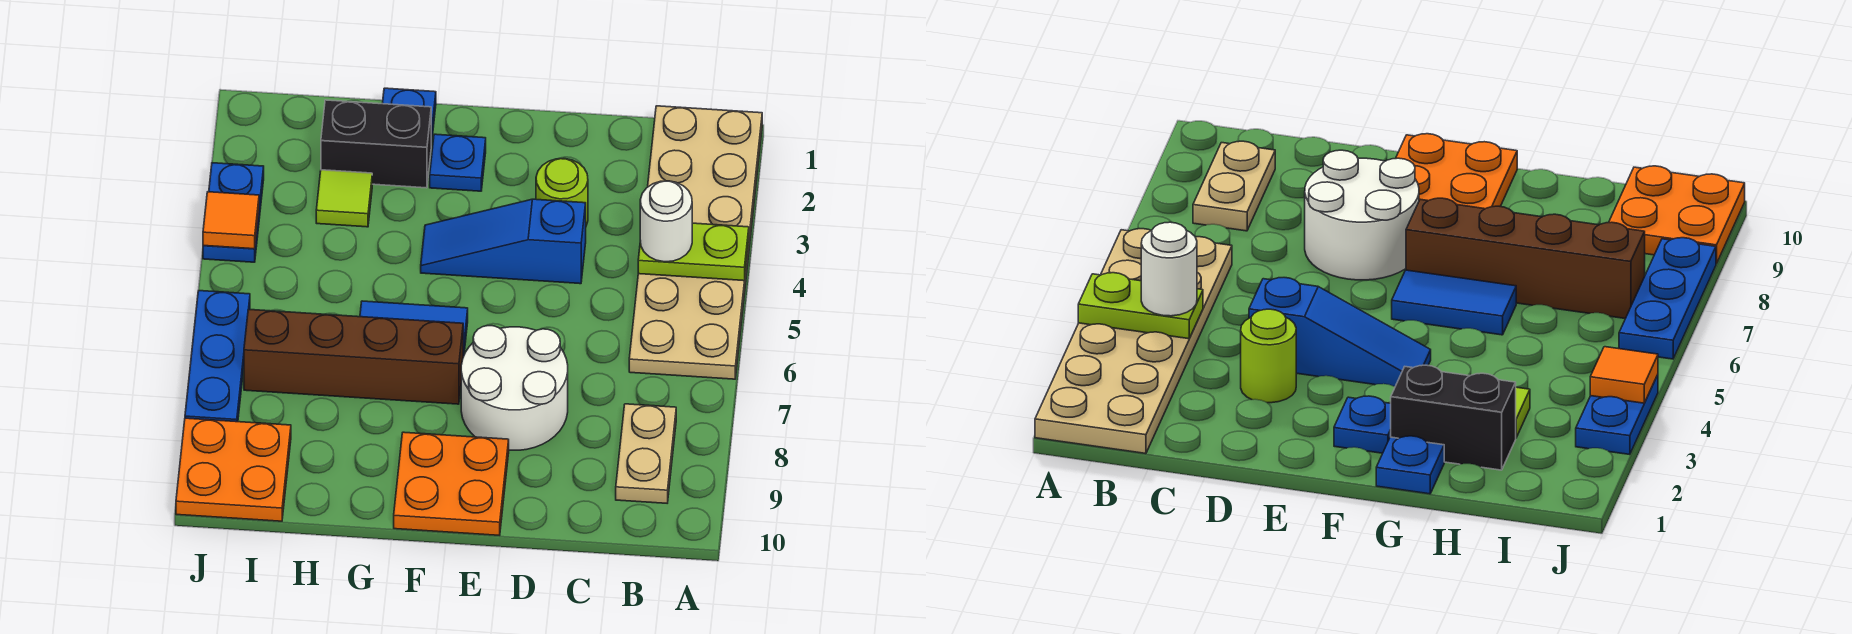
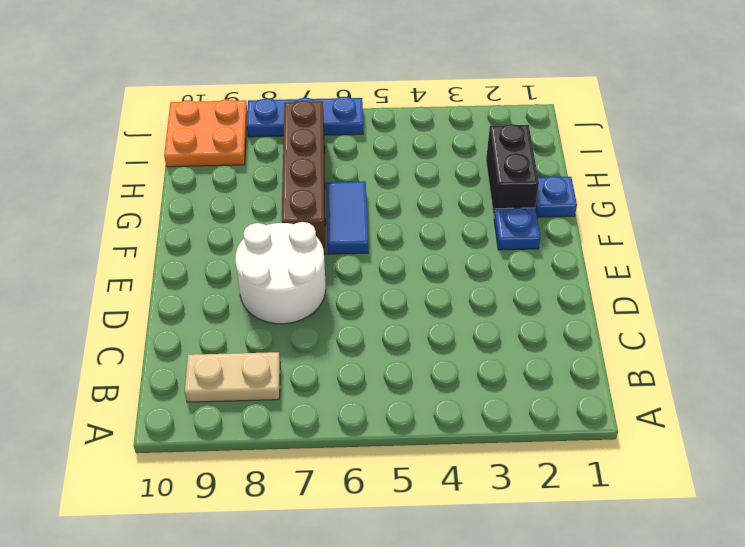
none -> tan 2x6 plate [629,106,762,379]
none -> lime 1x1 round brick [536,158,588,225]
none -> blue 1x3 slope [421,199,586,284]

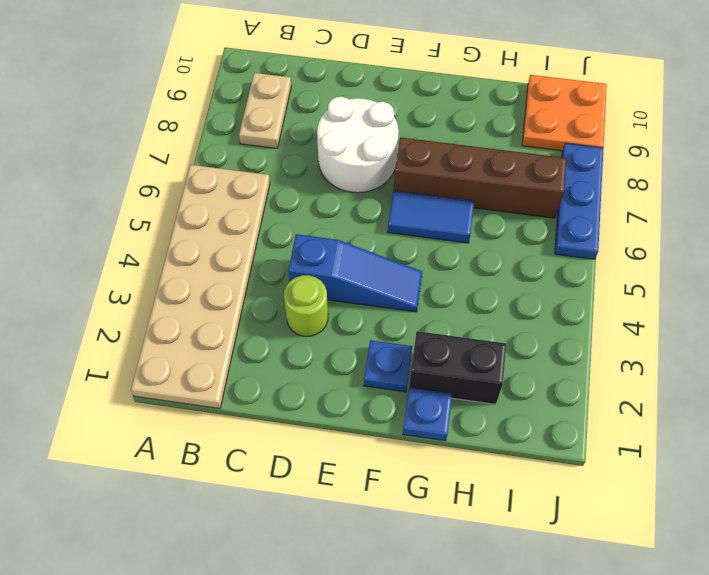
none -> orange 2x2 plate [394,432,509,535]
none -> lime 1x1 tile [316,170,372,227]
none -> blue 1x2 plate [203,163,264,262]

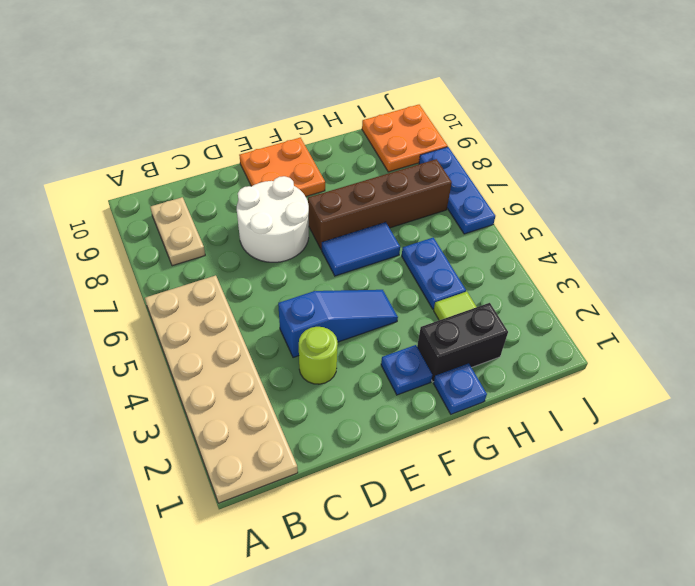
blue 1x2 plate [402,238,466,309] -> blue 1x2 plate moved to [203,163,264,262]
none -> lime 1x2 plate [638,223,749,281]
none -> orange 1x1 tile [203,192,259,249]
none -> white 1x1 round brick [640,181,692,262]

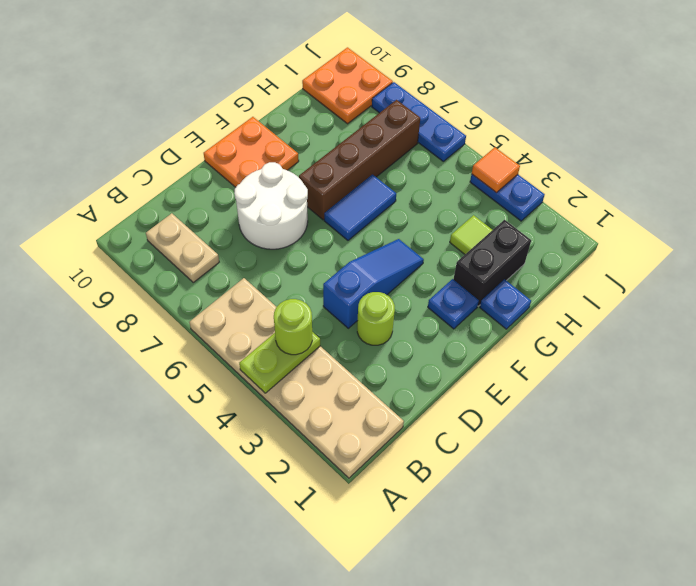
lime 1x1 round brick [274,299,312,355] -> white 1x1 round brick [640,181,692,262]

